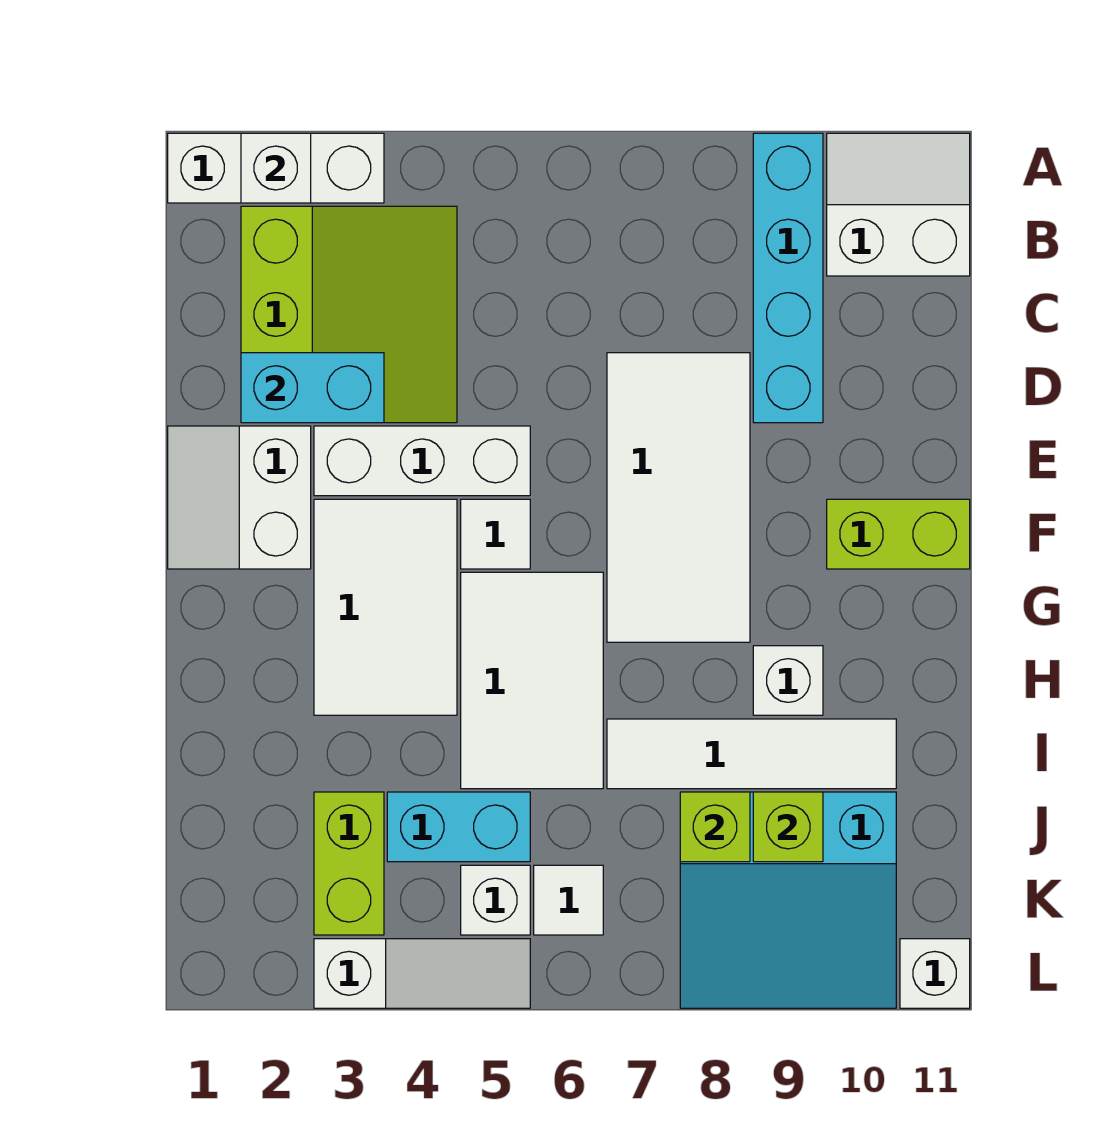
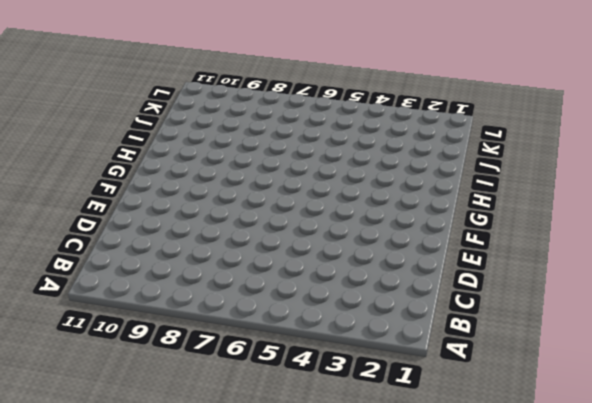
none -> white 1x3 brick [168,133,384,203]
none -> cyan 1x4 brick [753,133,823,423]
none -> white 2x2 slope [827,133,970,276]

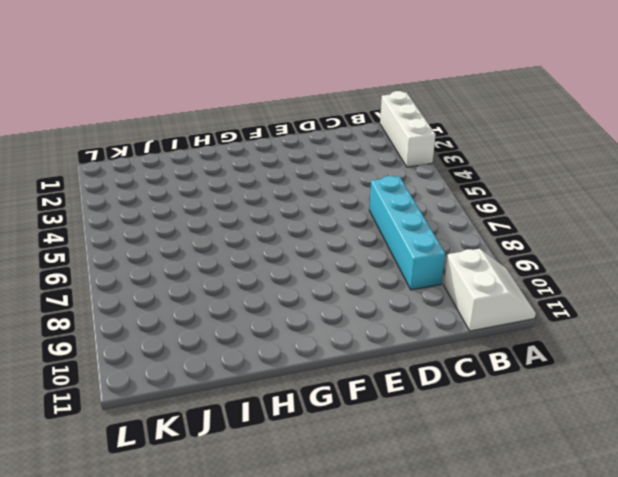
cyan 1x4 brick [369,176,445,290] -> cyan 1x4 brick turned to [753,133,823,423]
none -> lime 3x3 slope [241,206,457,423]
none -> white 2x4 tile [607,353,750,642]
none -> white 2x2 slope [168,426,311,569]

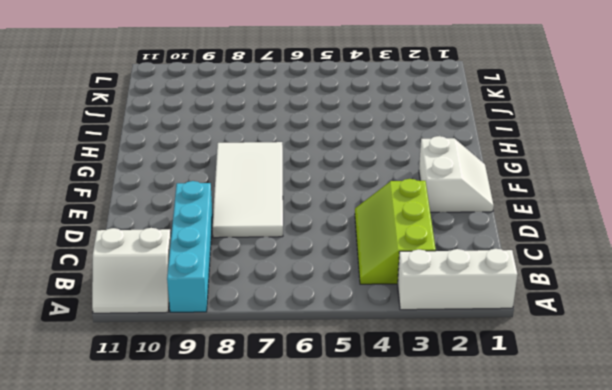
lime 2x3 slope [355,179,436,284] -> lime 3x3 slope [241,206,457,423]
none -> white 1x3 brick [314,426,530,496]
none -> white 2x3 tile [314,499,457,715]
none -> white 1x1 tile [461,499,530,569]

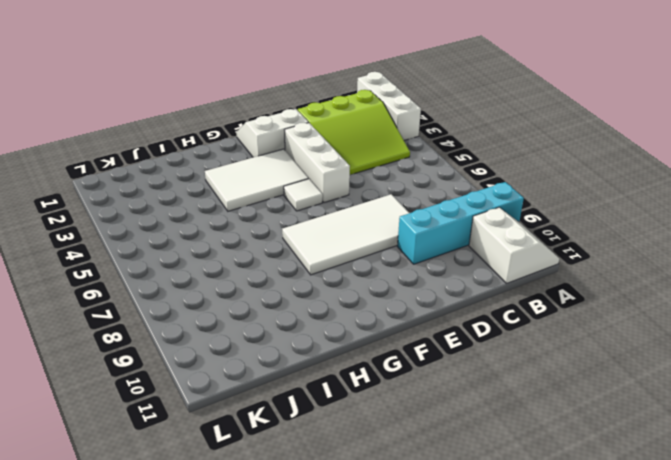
none -> lime 1x2 brick [827,499,970,569]
none -> white 2x3 tile [461,572,603,789]
none -> white 1x1 brick [753,646,823,715]

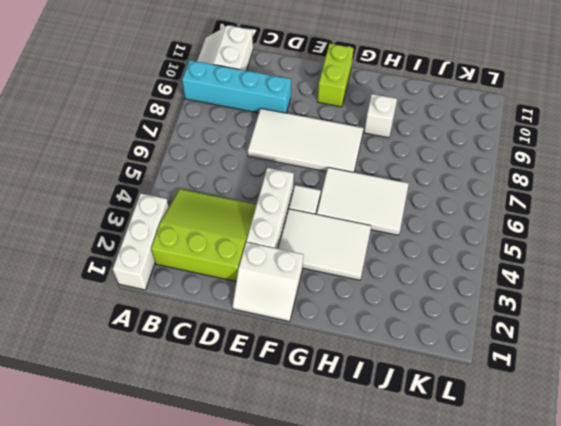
none -> white 1x4 tile [607,719,896,789]
none -> lime 1x2 brick [314,792,384,935]
none -> cyan 1x2 brick [387,792,530,862]

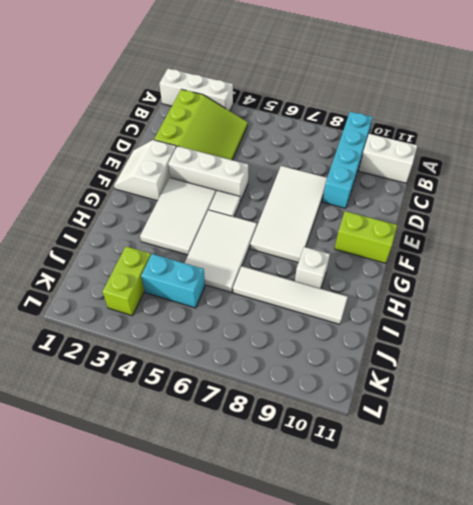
none -> cyan 3x3 slope [680,792,896,1008]
none -> white 1x1 brick [461,865,530,935]
none -> white 1x1 tile [534,865,603,935]

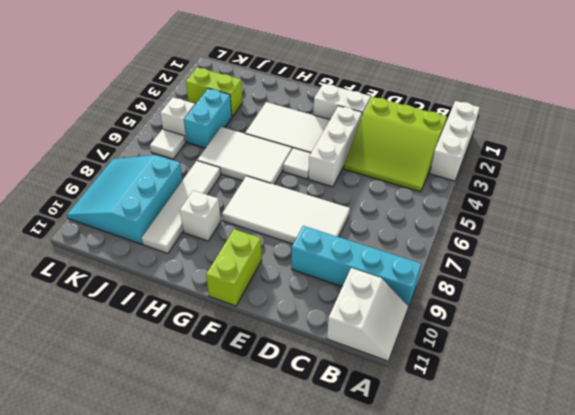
none -> white 1x3 slope [314,939,530,1008]
none -> white 1x1 brick [900,939,970,1008]
none -> white 1x1 brick [241,133,311,203]

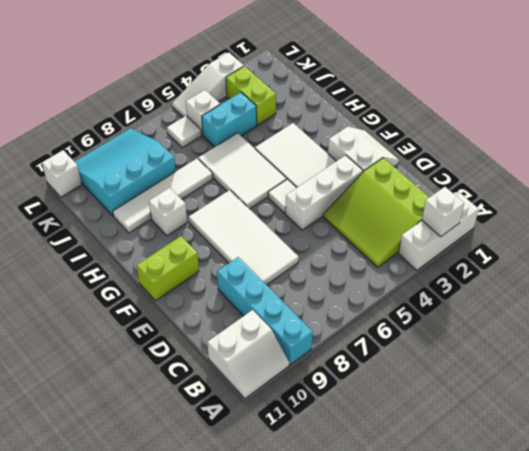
none -> cyan 1x2 brick [241,353,384,423]
none -> lime 1x1 brick [680,792,750,862]
none -> lime 1x1 brick [753,792,823,862]

